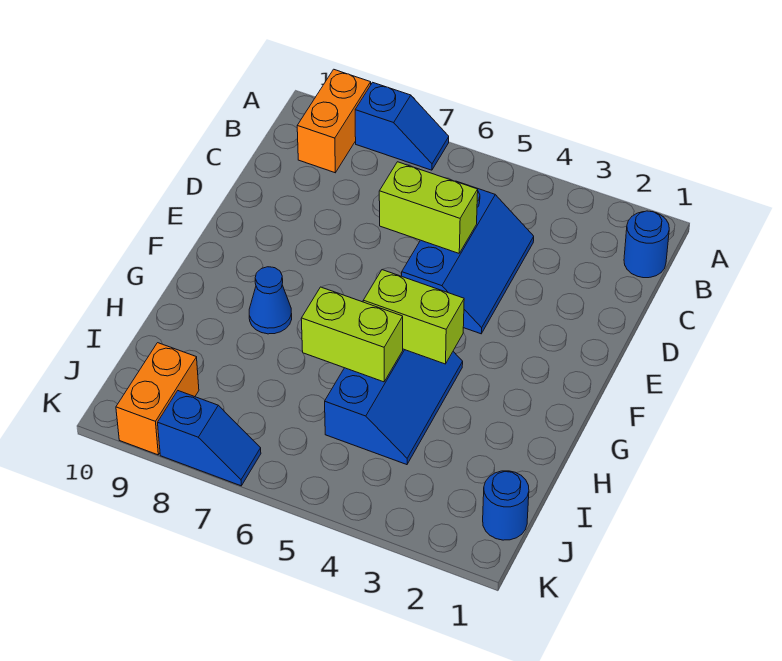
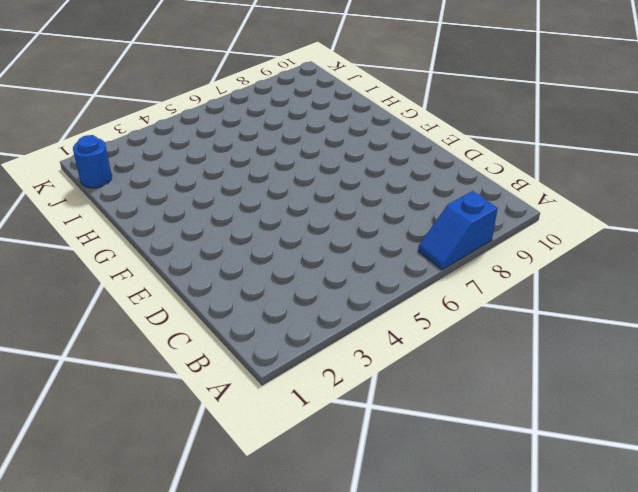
none -> orange 1x2 brick [297,69,371,173]
none -> blue 1x1 round brick [624,211,669,278]
none -> blue 2x3 slope [402,181,534,334]

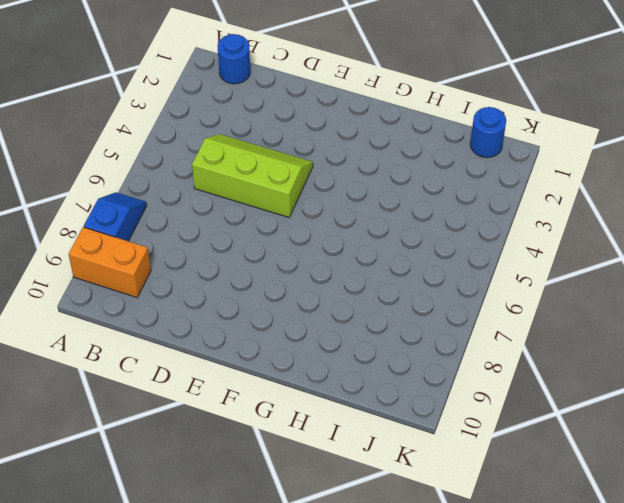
lime 2x3 slope [192,134,313,217] -> blue 2x3 slope [402,181,534,334]
none -> blue 2x3 slope [325,349,463,465]
none -> blue 1x1 cone [249,267,292,334]
none -> orange 1x2 brick [116,343,199,455]

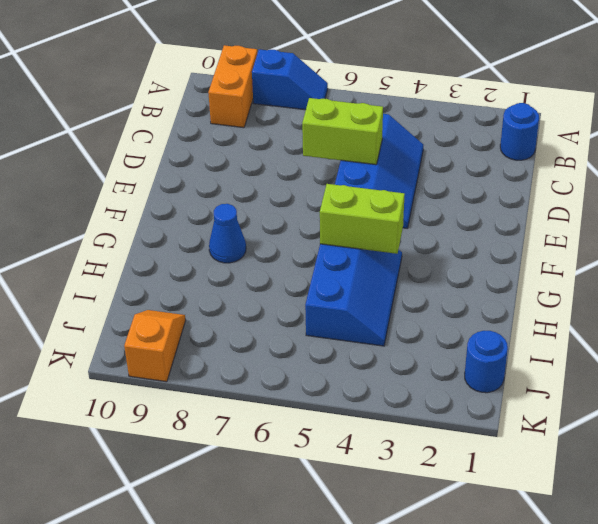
orange 1x2 slope [124,310,186,382] -> orange 1x2 brick [116,343,199,455]
none -> blue 1x2 slope [158,391,261,486]
none -> lime 1x2 brick [301,287,403,382]

